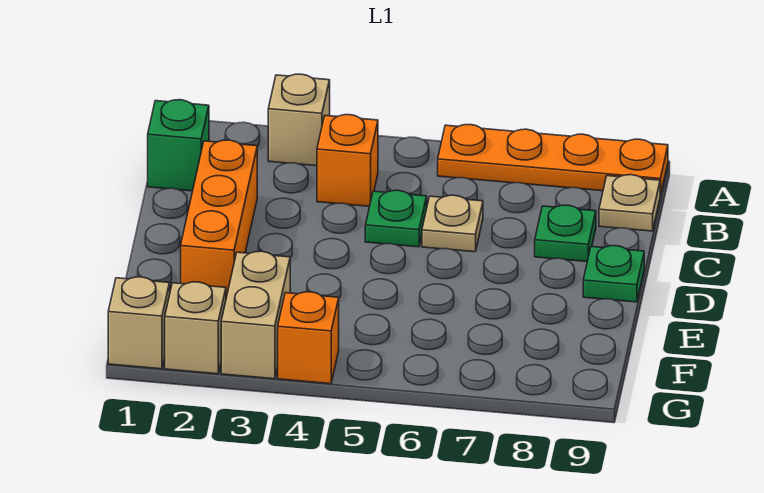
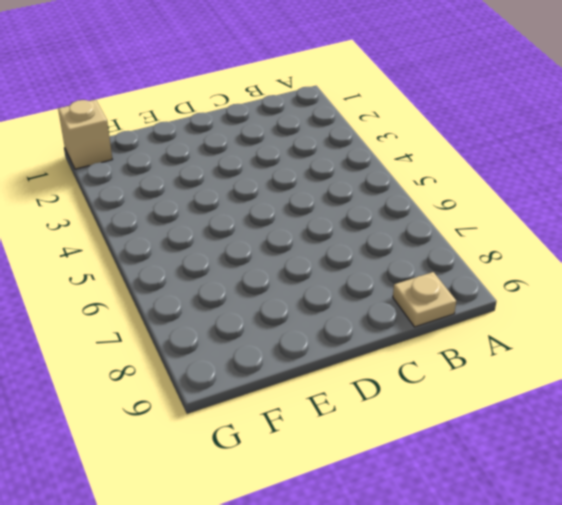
none -> tan 1x1 brick [268,74,330,166]
none -> orange 1x4 plate [438,124,668,195]
none -> green 1x1 brick [148,100,209,191]

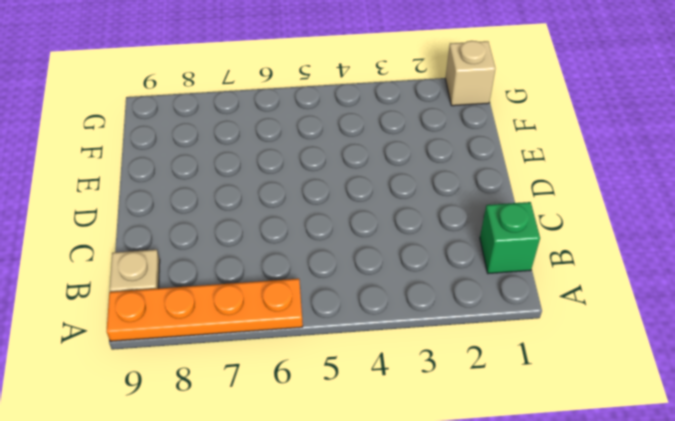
none -> tan 1x1 brick [268,74,330,166]
none -> orange 1x1 brick [317,115,378,206]
none -> orange 1x3 brick [181,140,257,298]

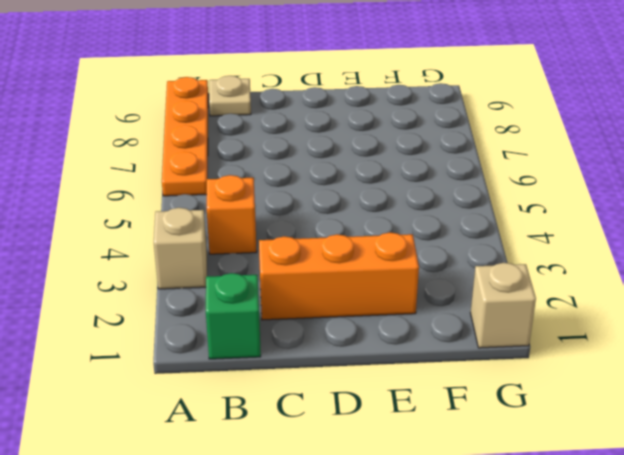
none -> green 1x1 plate [365,190,427,247]
none -> tan 1x1 plate [422,195,483,252]
none -> green 1x1 plate [535,205,596,262]

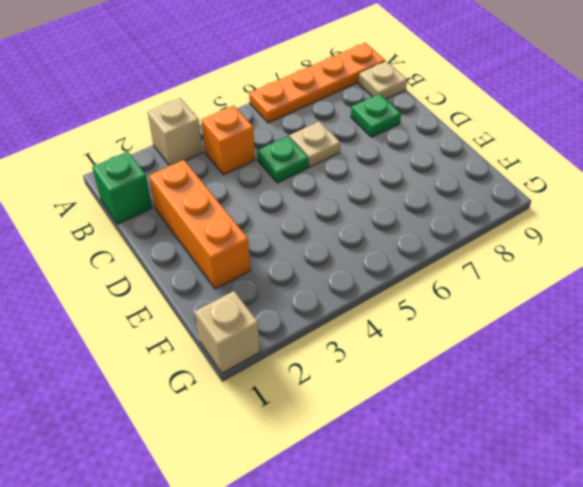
none -> green 1x1 plate [583,246,644,302]
none -> tan 1x2 brick [221,251,290,379]
none -> tan 1x1 brick [165,282,226,374]

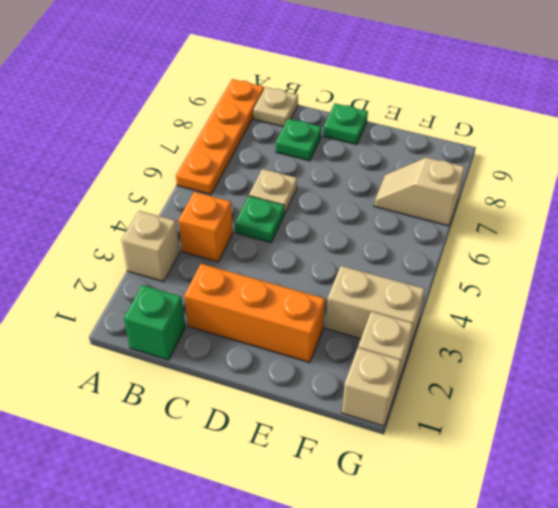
tan 1x2 slope [374,157,465,226] -> none
none -> orange 1x1 brick [278,292,339,384]

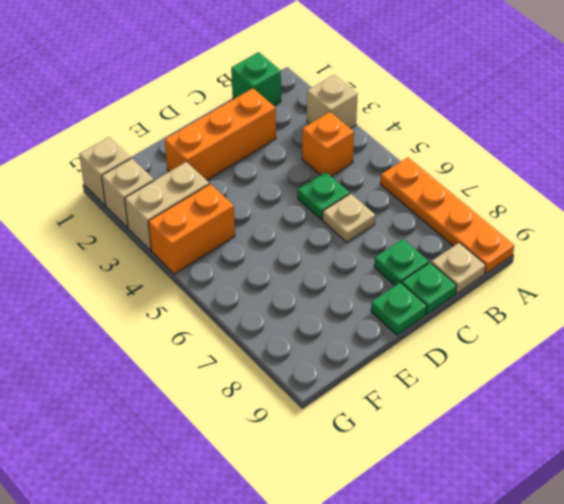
green 1x1 plate [402,262,457,314] -> none
orange 1x2 brick [148,184,235,274] -> orange 1x1 brick [278,292,339,384]

